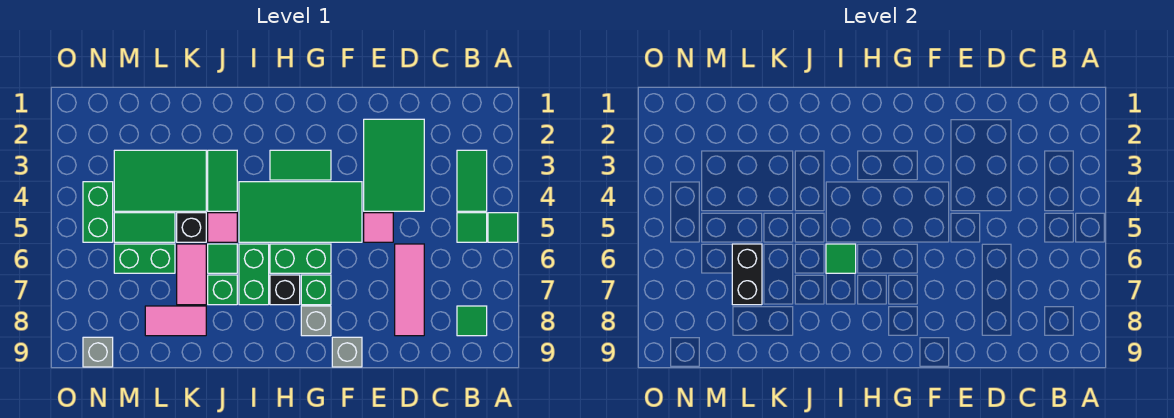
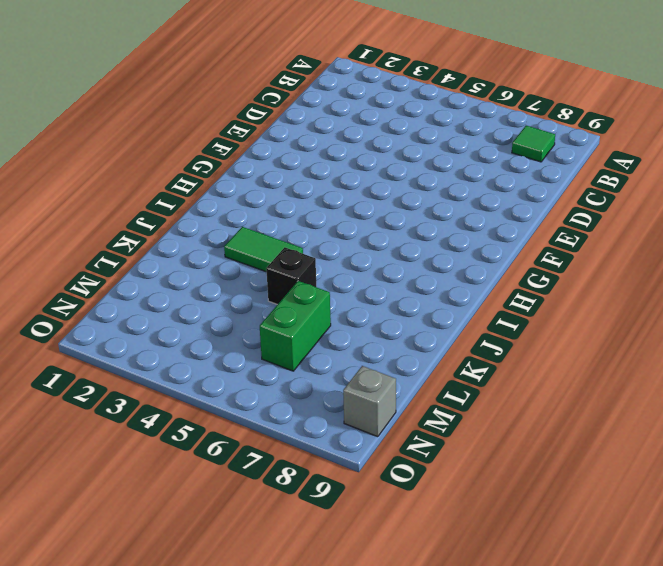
none -> green 1x1 tile [488,213,518,242]
none -> green 1x2 tile [457,150,487,211]
none -> green 1x1 tile [457,213,487,242]

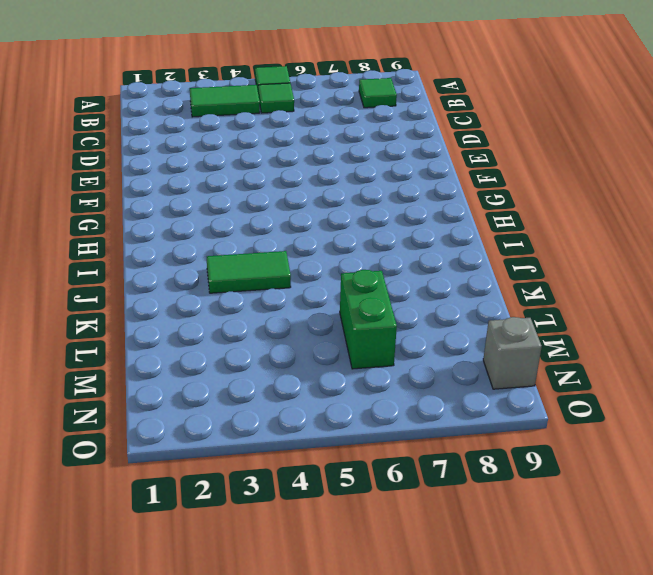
none -> green 2x3 tile [364,119,424,211]
none -> pink 1x3 tile [395,244,424,336]
none -> pink 1x1 tile [364,213,393,242]

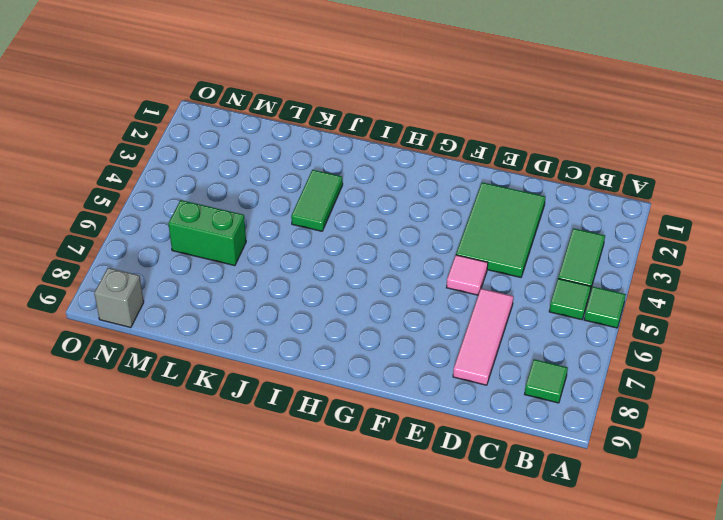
none -> green 2x4 tile [239,182,362,242]
none -> grey 1x1 brick [332,337,362,367]
none -> green 1x2 tile [270,150,331,180]

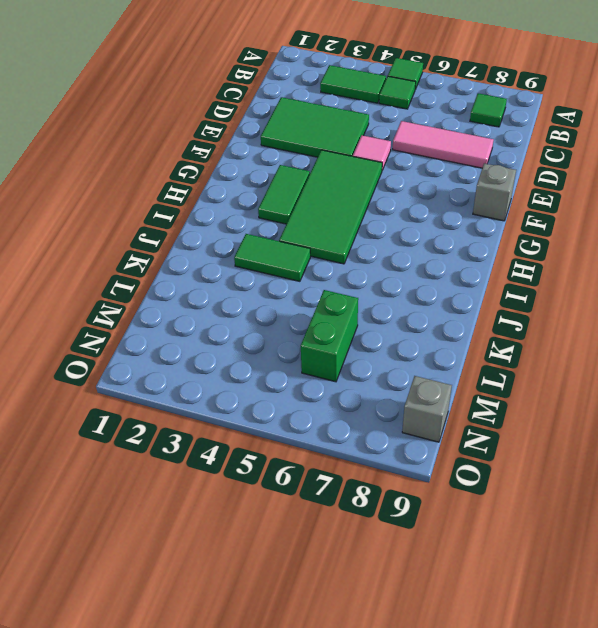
none -> green 1x2 brick [270,244,331,273]
none -> green 1x1 brick [301,275,331,305]
none -> grey 1x1 brick [301,306,331,336]

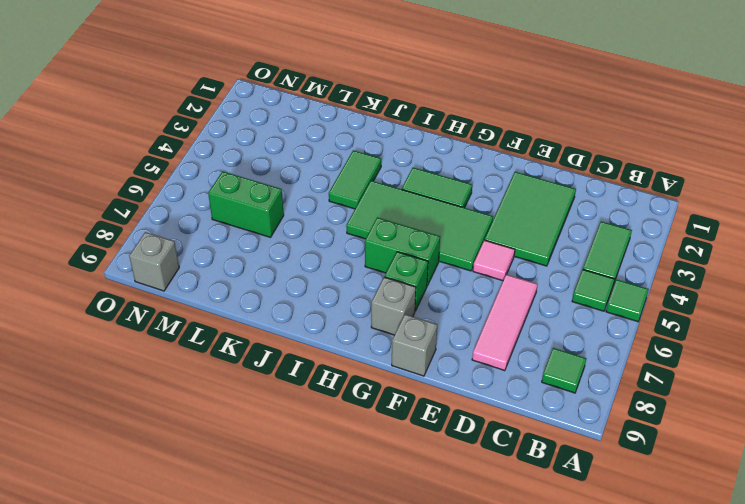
none -> black 1x1 brick [270,275,300,305]
none -> green 1x2 brick [239,244,269,305]
none -> pink 1x1 tile [208,213,237,242]

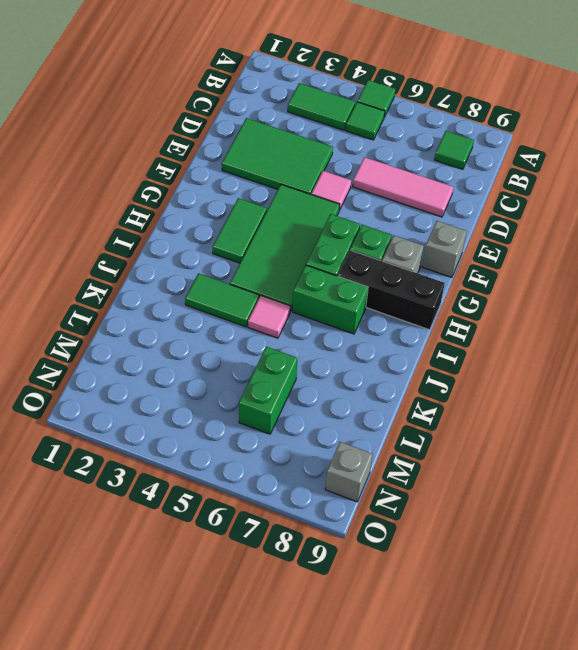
black 1x3 brick [338,250,445,330] -> black 1x1 brick [270,275,300,305]
none -> green 1x1 tile [208,244,237,273]
none -> green 1x1 brick [208,275,237,305]
none -> green 2x3 tile [114,150,206,211]

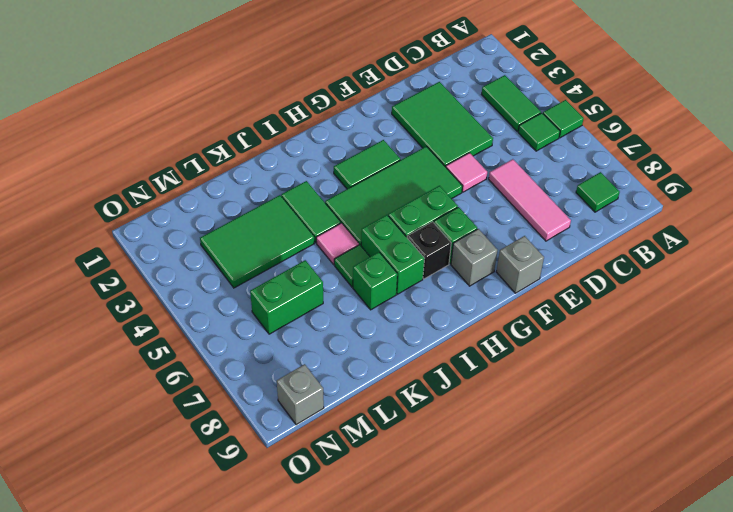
none -> black 1x1 brick [177,213,206,242]
none -> pink 1x2 tile [177,244,206,305]
none -> pink 1x2 tile [145,306,206,336]

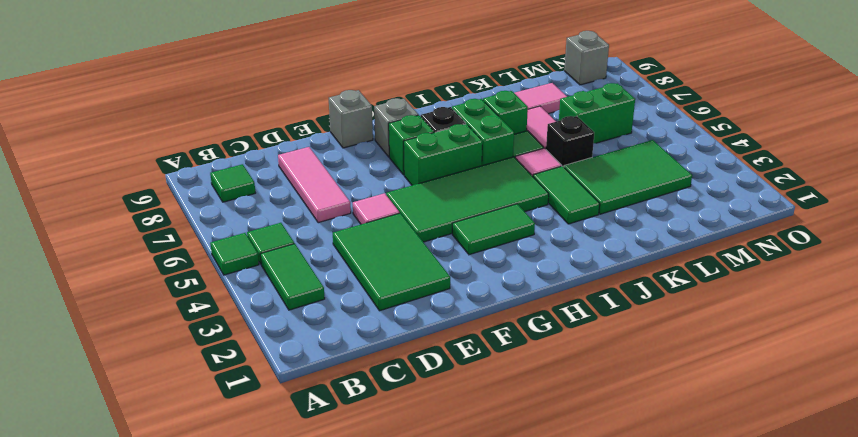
none -> green 1x2 tile [114,213,175,242]
none -> green 1x2 brick [83,182,113,242]
none -> green 1x1 tile [826,244,856,273]

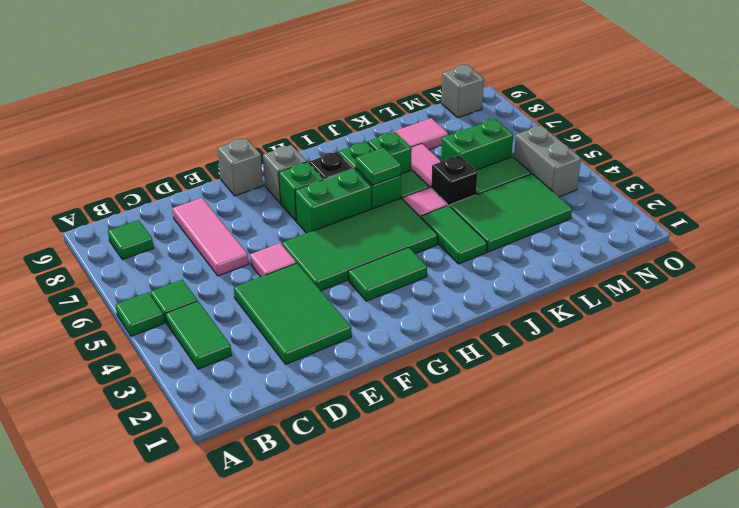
grey 1x2 brick [514,125,581,197] -> green 1x2 brick [83,182,113,242]
none -> black 1x2 brick [732,244,762,305]

